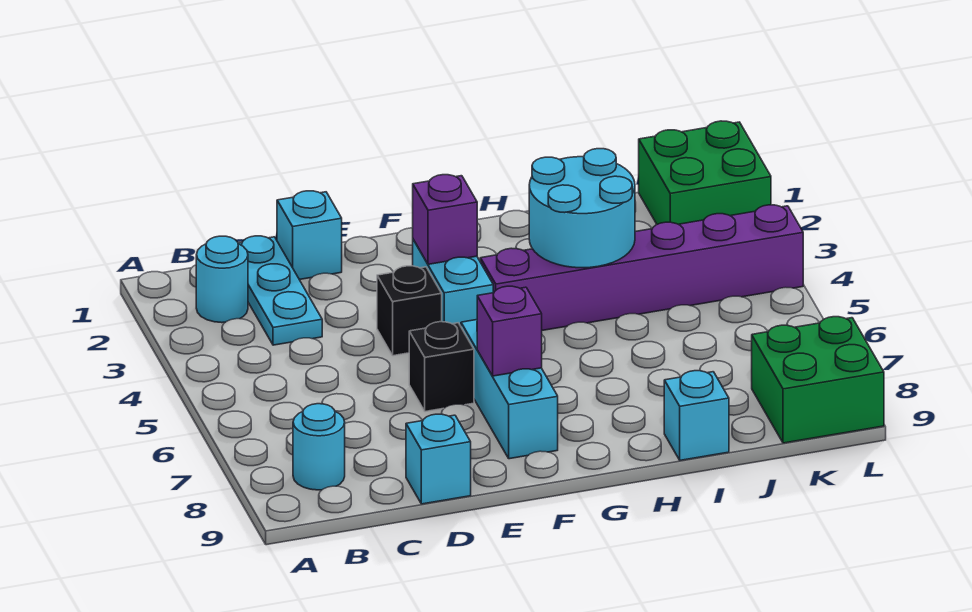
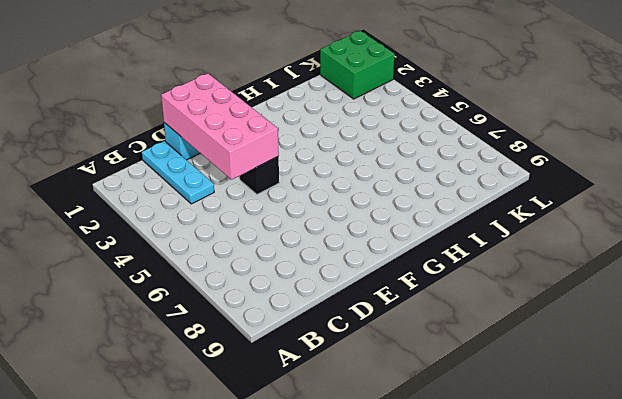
pink 2x4 brick [161,73,279,180] -> none
none -> cyan 1x1 round brick [196,236,248,323]
none -> cyan 1x1 round brick [293,404,345,490]
none -> cyan 1x1 brick [406,414,471,504]

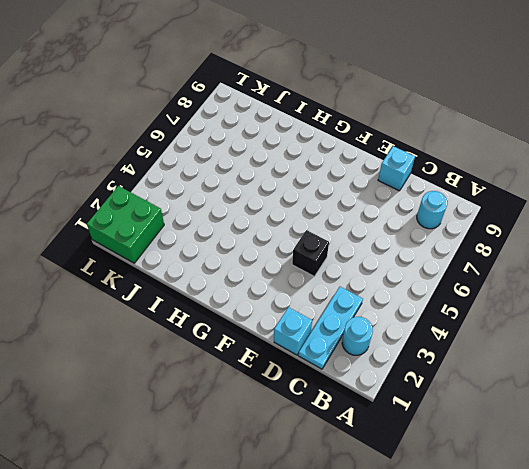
none -> black 1x1 brick [409,322,474,412]
none -> cyan 1x2 brick [413,240,493,326]
none -> cyan 1x3 brick [461,320,558,459]

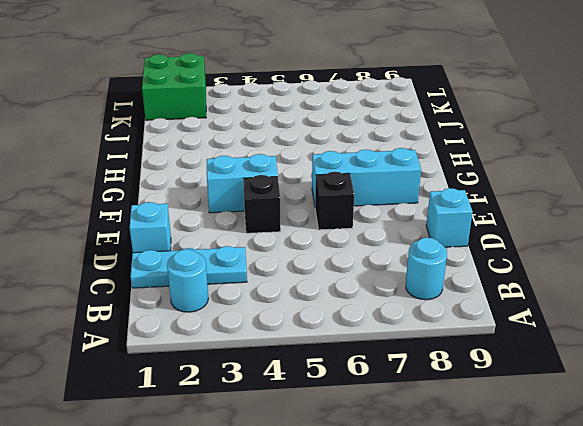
none -> purple 1x6 brick [480,205,803,330]
none -> cyan 1x1 brick [664,371,729,460]
none -> green 2x2 brick [752,317,884,443]

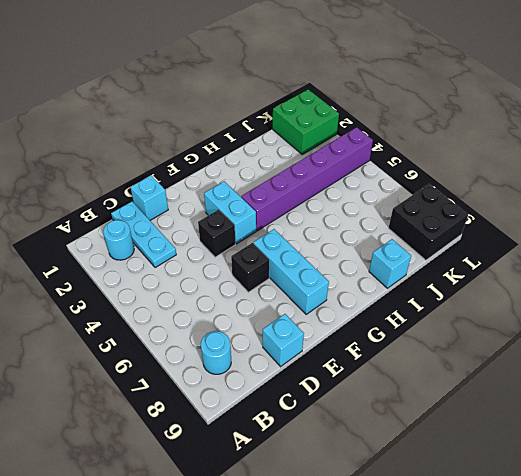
black 2x2 brick [388,184,468,260] -> green 2x2 brick [752,317,884,443]
none -> purple 1x1 brick [413,175,477,264]
none -> purple 1x1 brick [477,286,542,376]
none -> cyan 2x2 round brick [529,149,635,268]

